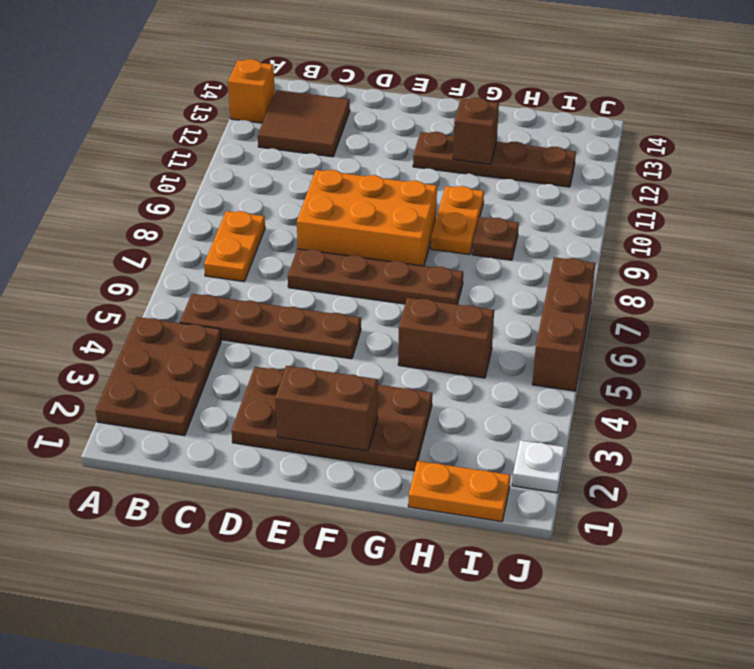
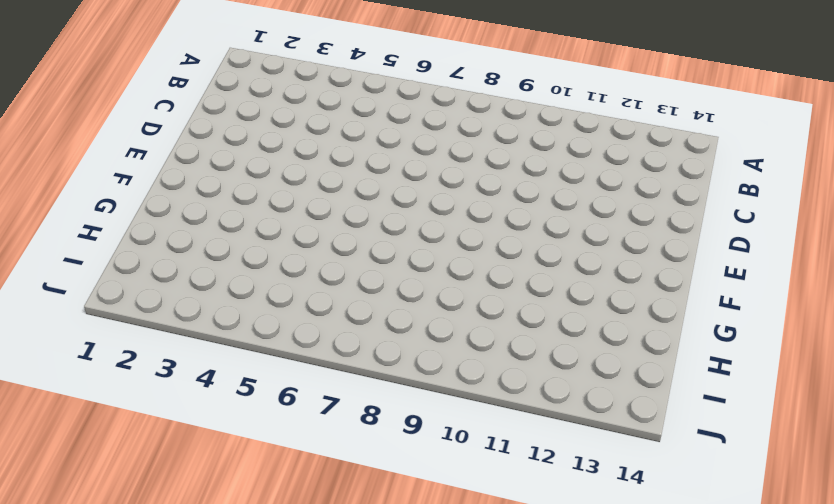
none -> brown 2x3 plate [96,317,221,436]
none -> orange 1x1 brick [228,59,275,123]
none -> brown 1x4 plate [180,294,361,359]

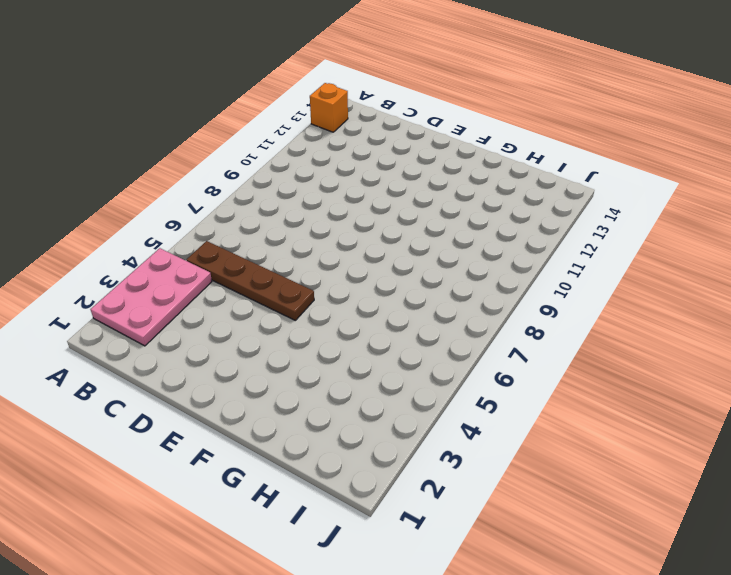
pink 2x3 plate [91,248,212,346] -> brown 2x3 plate [96,317,221,436]
none -> orange 1x2 plate [204,211,265,281]
none -> brown 2x2 tile [258,90,350,157]
none -> brown 2x4 plate [231,367,432,471]

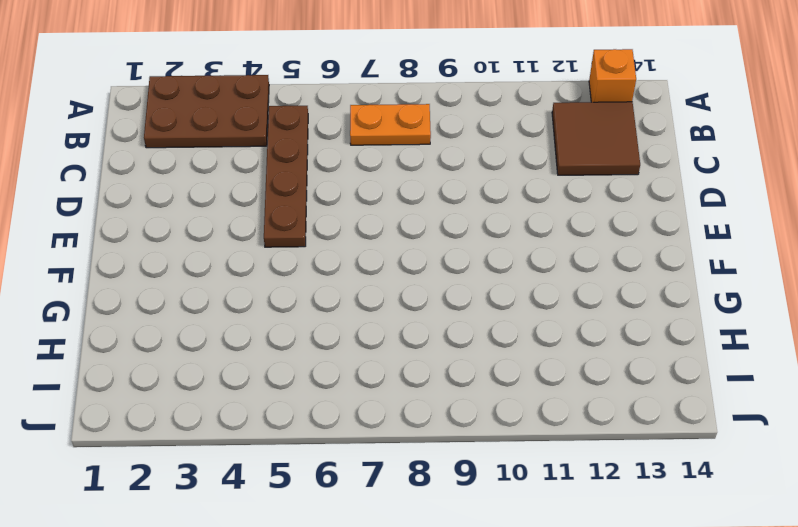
none -> brown 2x4 plate [231,367,432,471]
none -> brown 1x4 plate [288,249,463,305]
none -> orange 2x3 brick [297,170,437,266]

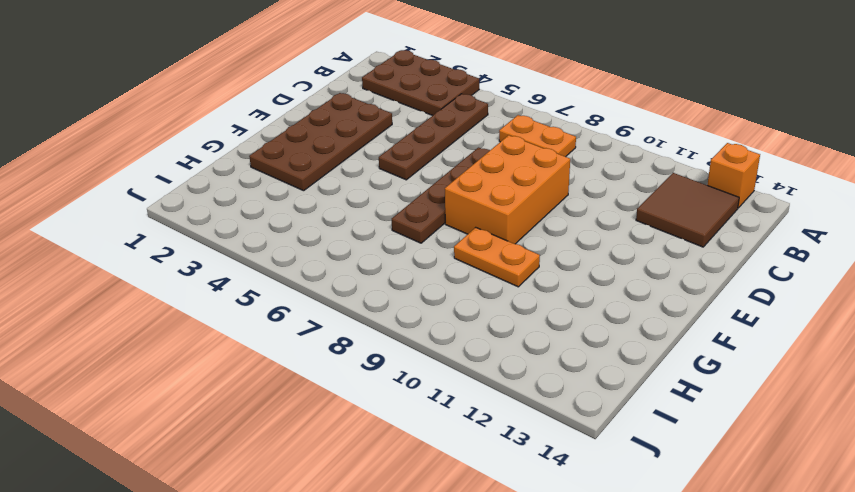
none -> brown 1x4 plate [413,132,576,187]
none -> brown 1x2 brick [398,298,494,378]
none -> orange 1x2 plate [408,461,510,522]

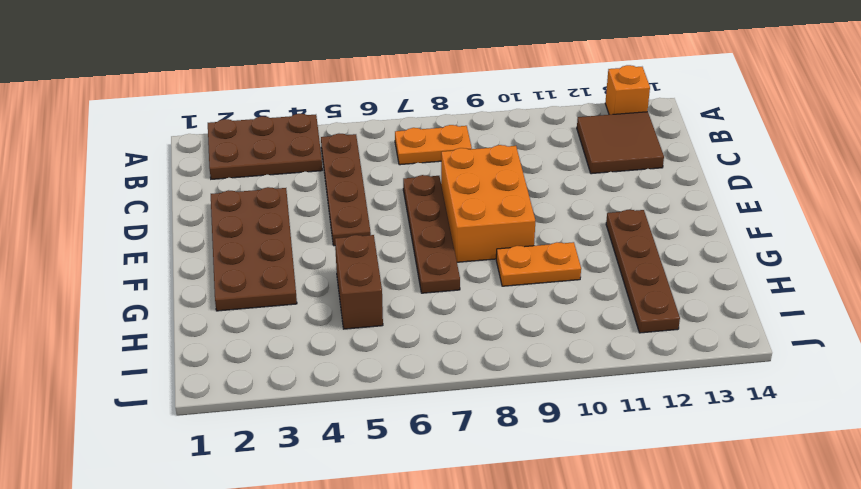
none -> orange 1x2 plate [408,461,510,522]
none -> brown 1x1 plate [472,217,519,260]
none -> white 1x1 plate [512,440,565,493]

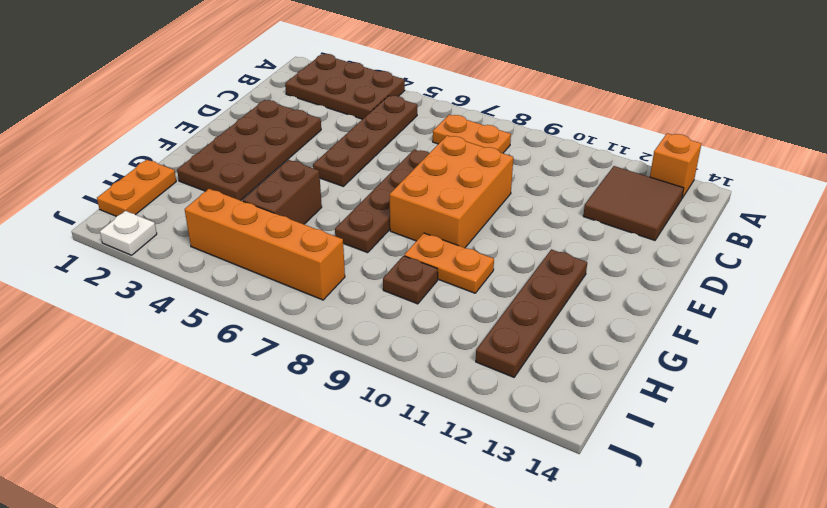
orange 1x4 brick [185,189,345,300] -> none
none -> brown 1x3 brick [532,257,596,391]
none -> brown 1x2 brick [275,366,378,451]
none -> brown 1x1 brick [453,98,499,164]

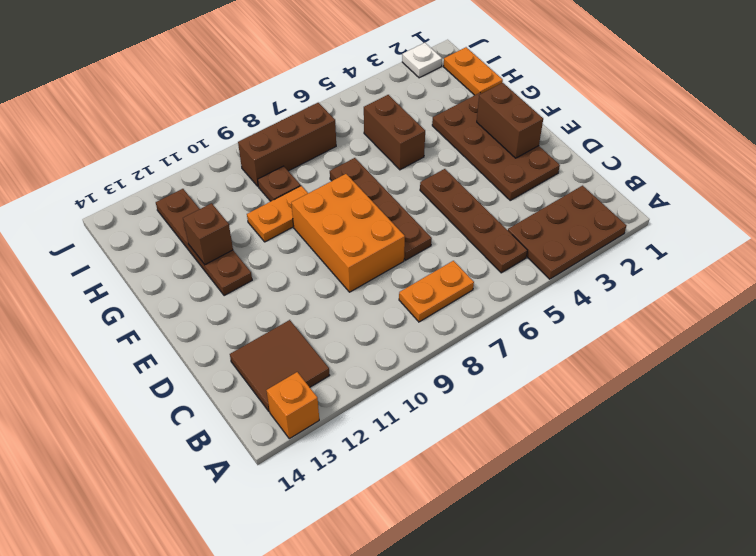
brown 1x3 brick [238,103,336,186] -> brown 1x3 brick moved to [532,257,596,391]

